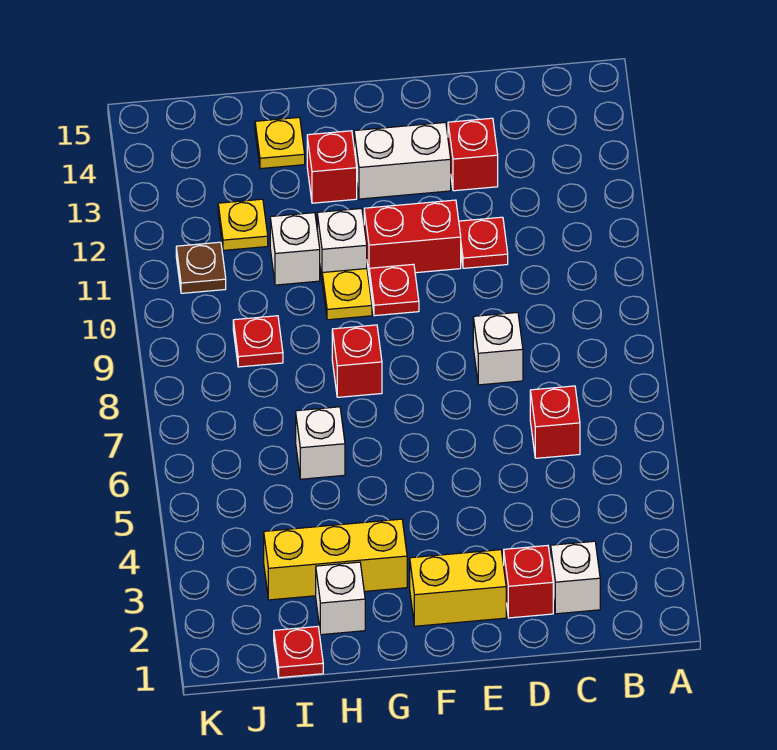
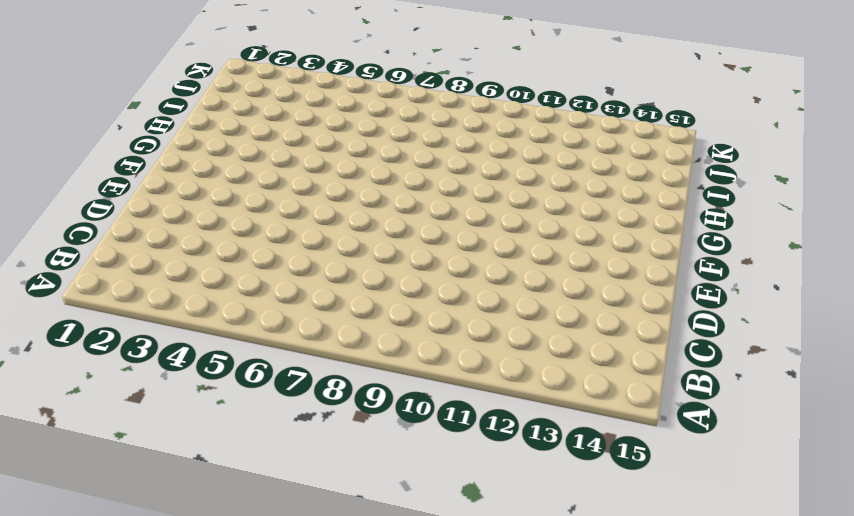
none -> white 1x1 brick [551,541,600,614]
none -> red 1x1 brick [530,386,580,458]
none -> red 1x1 brick [504,546,553,618]

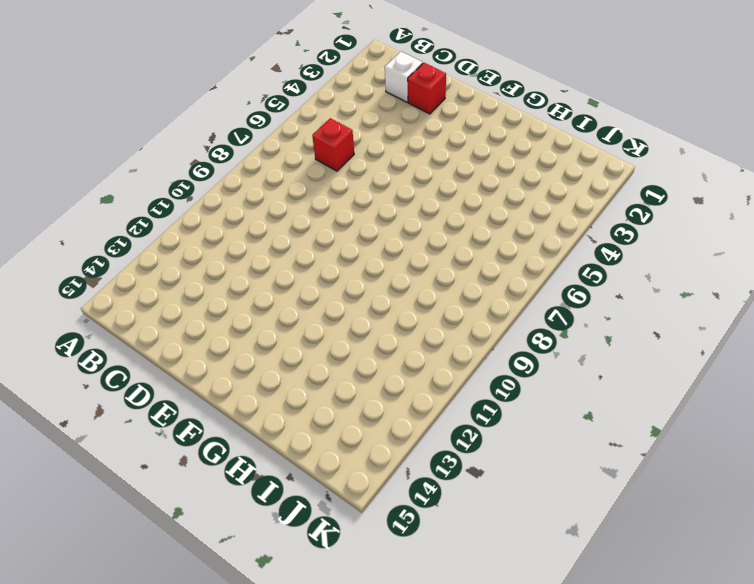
none -> white 1x1 brick [473,312,523,385]
none -> red 1x1 plate [459,217,508,268]
none -> red 1x1 brick [448,118,498,191]

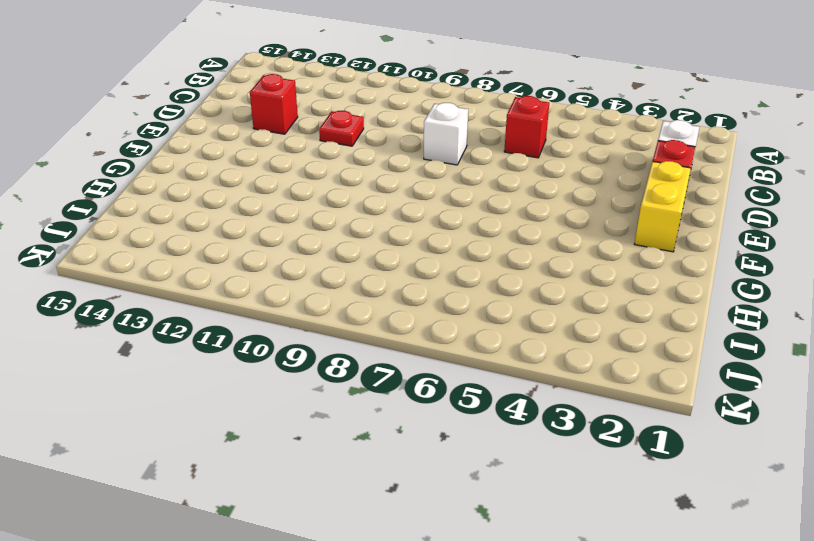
none -> red 1x2 brick [364,200,461,273]
none -> white 1x2 brick [354,122,451,199]
none -> red 1x1 plate [369,264,419,316]

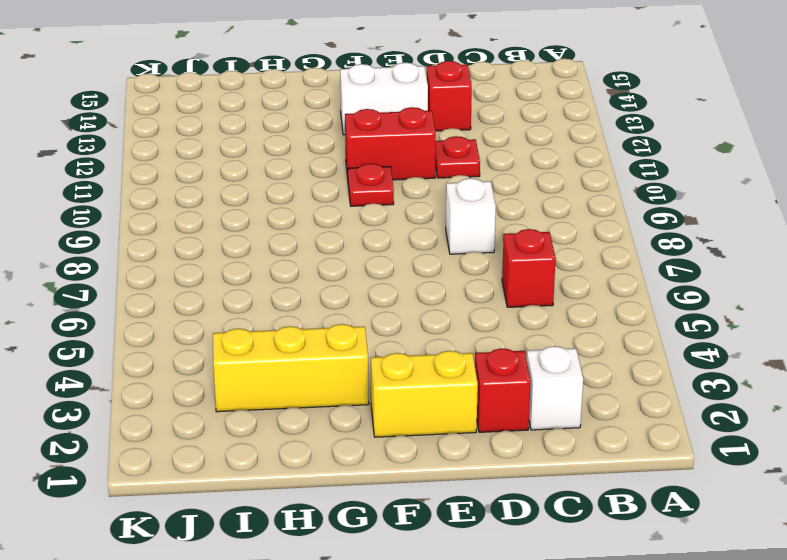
none -> red 1x1 brick [332,325,382,397]
none -> yellow 1x1 plate [322,269,372,320]
none -> white 1x1 brick [317,208,367,277]

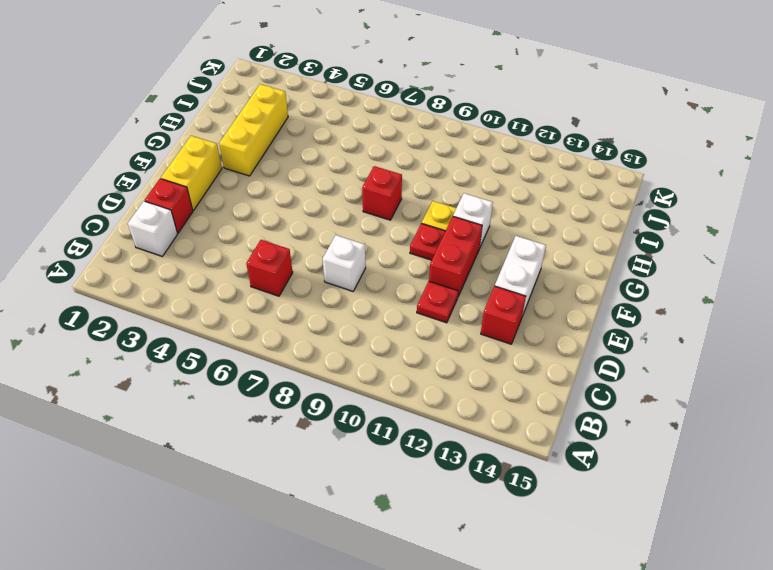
none -> red 1x1 brick [307,131,357,203]
none -> white 1x1 brick [316,562,365,635]
none -> white 1x1 brick [296,407,345,479]

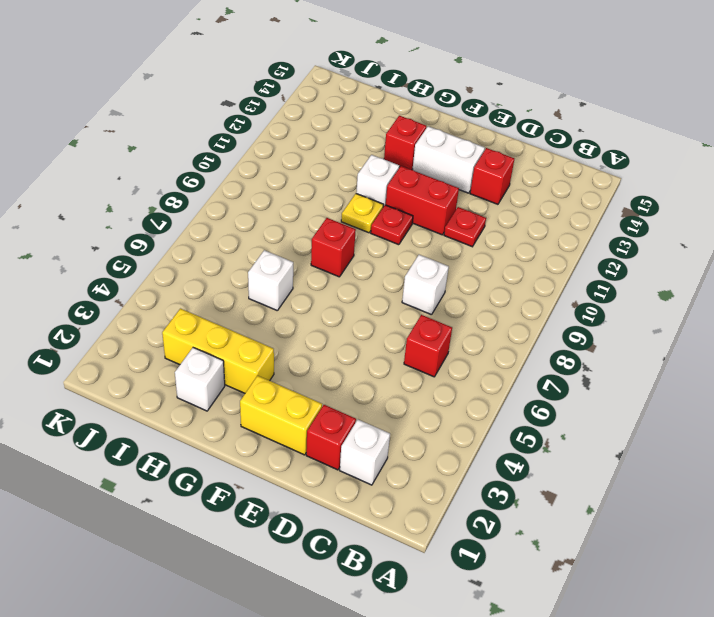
none -> white 1x1 brick [270,213,320,285]
none -> yellow 1x1 plate [255,117,305,169]
none -> red 1x1 plate [274,626,323,678]

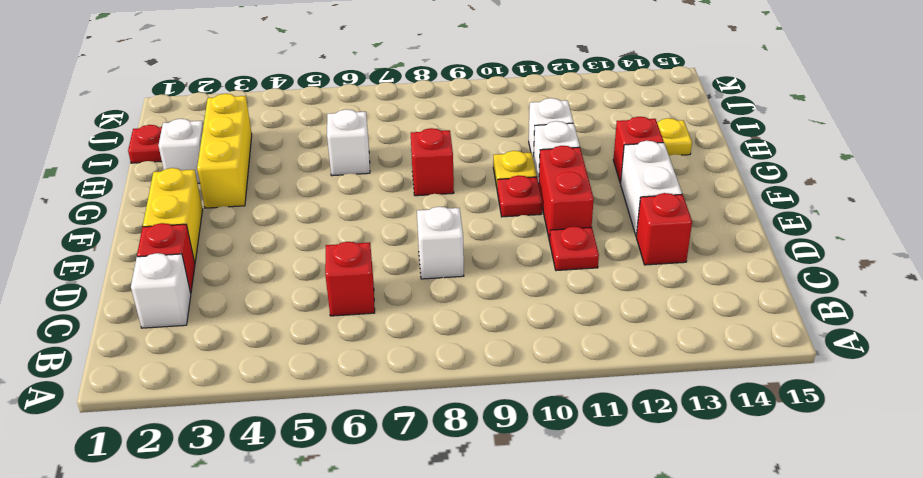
none -> red 1x1 plate [233,316,283,367]
none -> yellow 1x1 plate [218,199,268,250]
none -> brown 1x1 plate [176,242,226,293]

